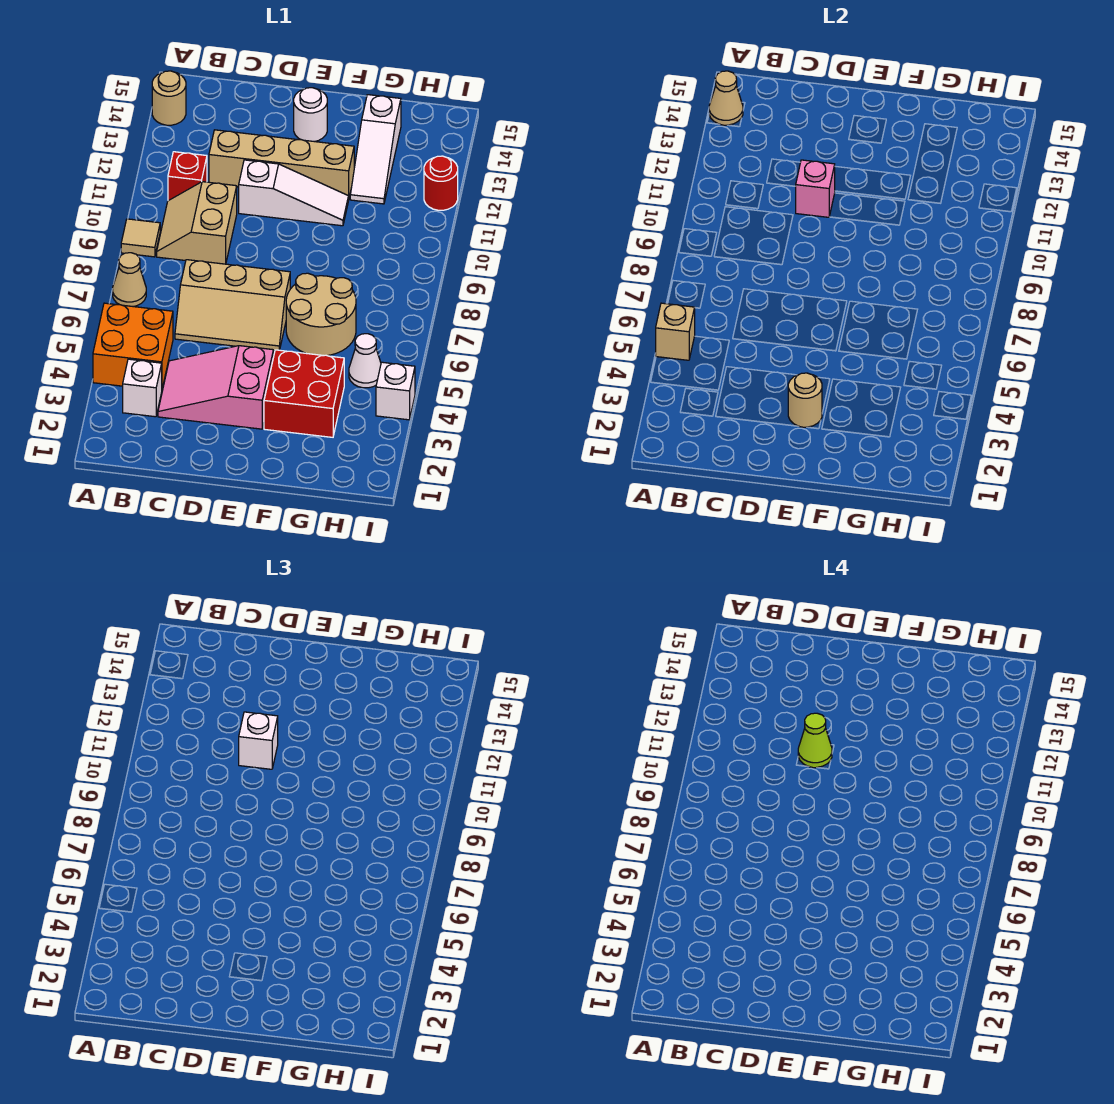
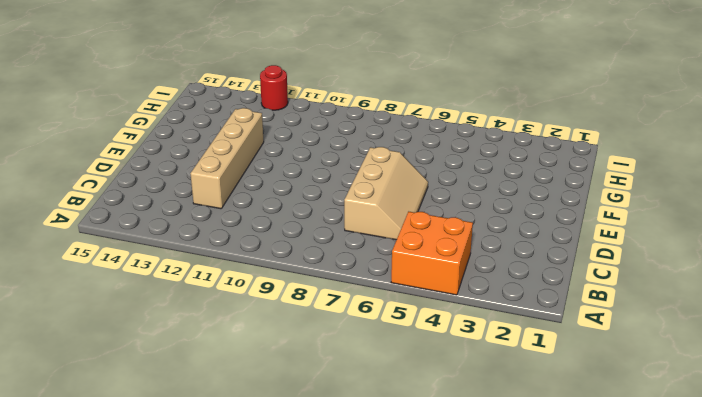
none -> tan 1x1 cone [113,253,146,307]
none -> tan 1x1 tile [121,219,160,257]
none -> tan 1x1 round brick [152,71,186,125]

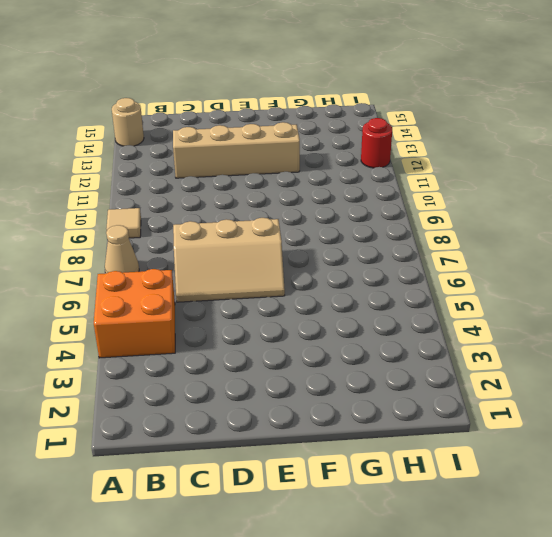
none -> white 1x1 brick [123,359,162,417]
none -> tan 2x2 slope [157,182,237,264]
none -> red 1x1 brick [168,152,207,201]

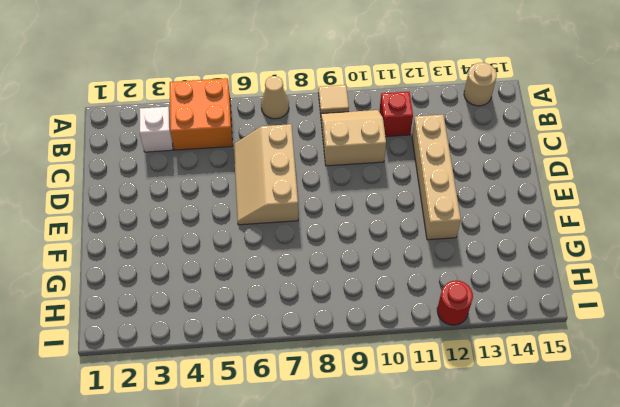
none -> pink 2x3 slope [158,346,273,429]
none -> white 1x3 slope [239,160,349,226]
none -> white 1x1 round brick [294,88,327,142]

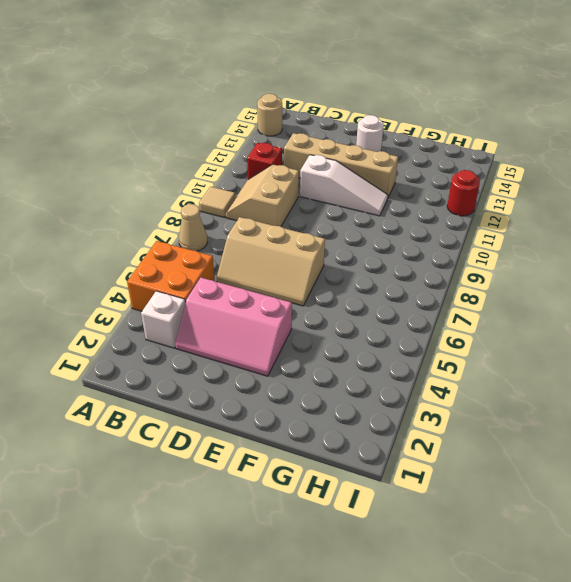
pink 2x3 slope [175,278,292,376] -> pink 2x3 slope turned to [158,346,273,429]
none -> red 2x2 brick [264,350,344,437]
none -> tan 2x2 round brick [286,273,356,356]
none -> white 1x3 slope [350,95,401,204]

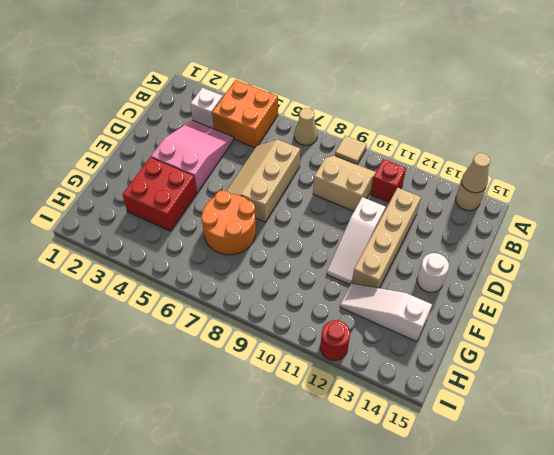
orange 2x2 round brick [201,190,256,255] -> tan 2x2 round brick [286,273,356,356]
none -> white 1x1 cone [349,334,381,388]
none -> white 1x1 brick [376,362,415,420]
none -> tan 1x1 brick [656,303,695,360]

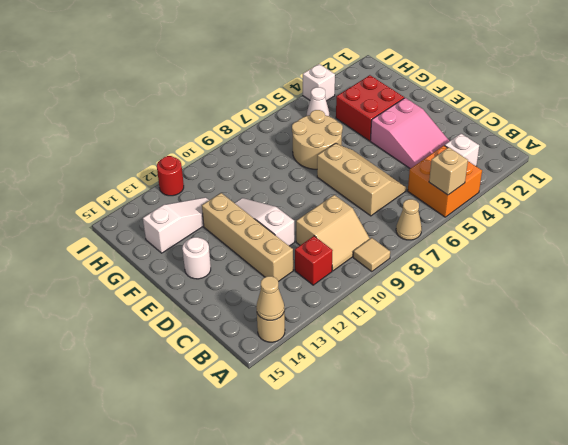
none -> pink 1x1 brick [796,160,835,217]
none -> tan 1x1 round brick [788,373,822,427]
none -> white 1x1 brick [239,712,278,769]

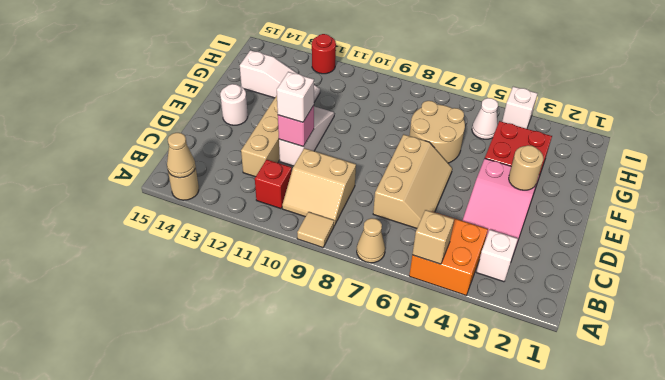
none -> lime 1x1 cone [798,713,832,768]

